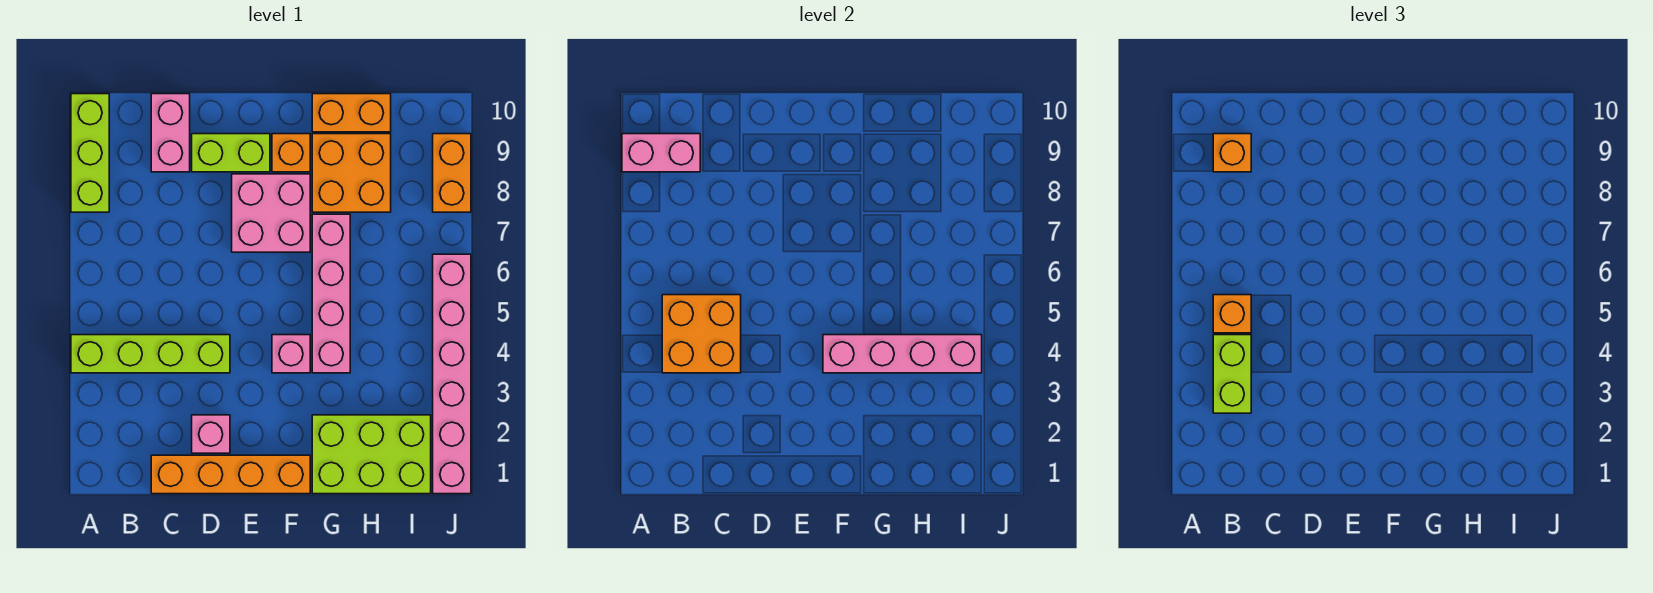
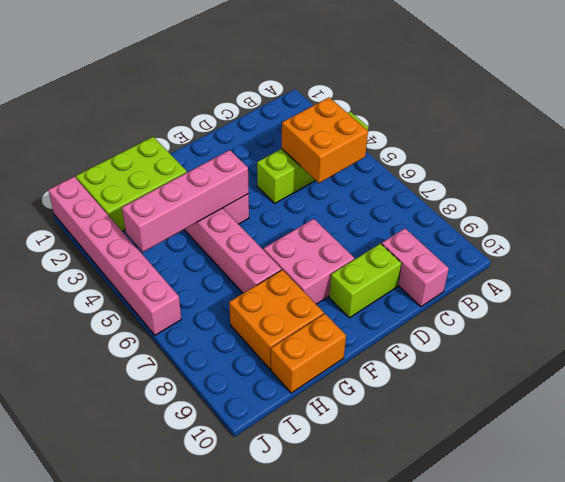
none -> lime 1x3 brick [71,94,109,212]
none -> orange 1x4 brick [151,455,310,494]
none -> pink 1x1 brick [192,415,230,453]

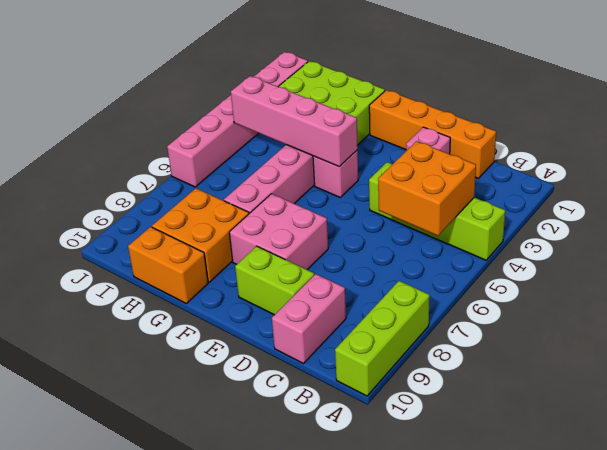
none -> orange 1x1 brick [272,134,310,172]
none -> orange 1x2 brick [433,134,471,212]
none -> pink 1x2 brick [622,134,700,172]

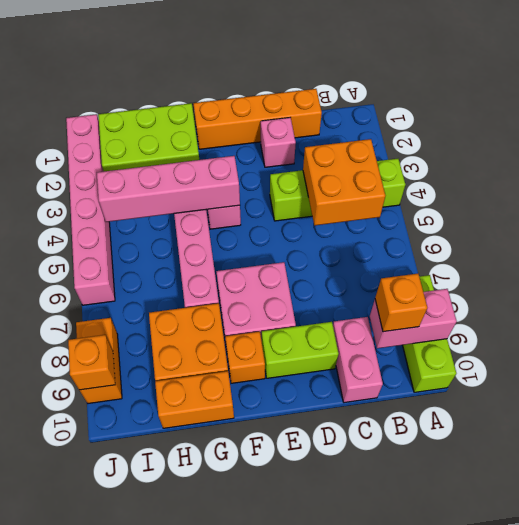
orange 1x1 brick [68,335,115,390] -> orange 1x1 brick moved to [1213,295,1251,333]
none -> lime 1x2 brick [1213,335,1251,413]

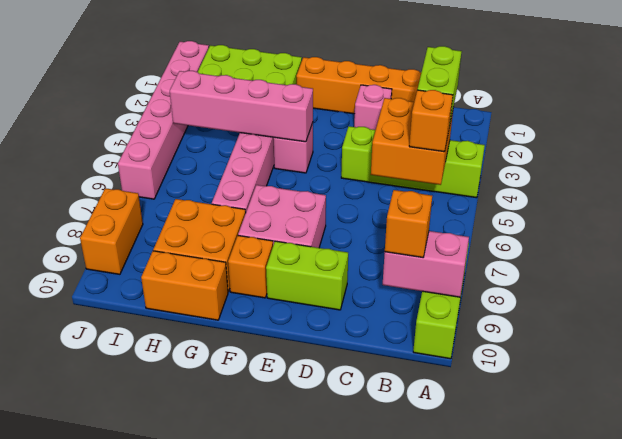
none -> pink 1x2 brick [151,94,190,172]

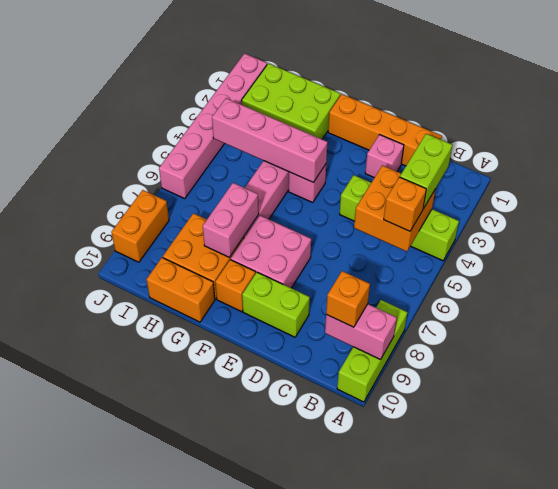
pink 1x2 brick [203,183,259,257] -> pink 1x2 brick moved to [151,94,190,172]

